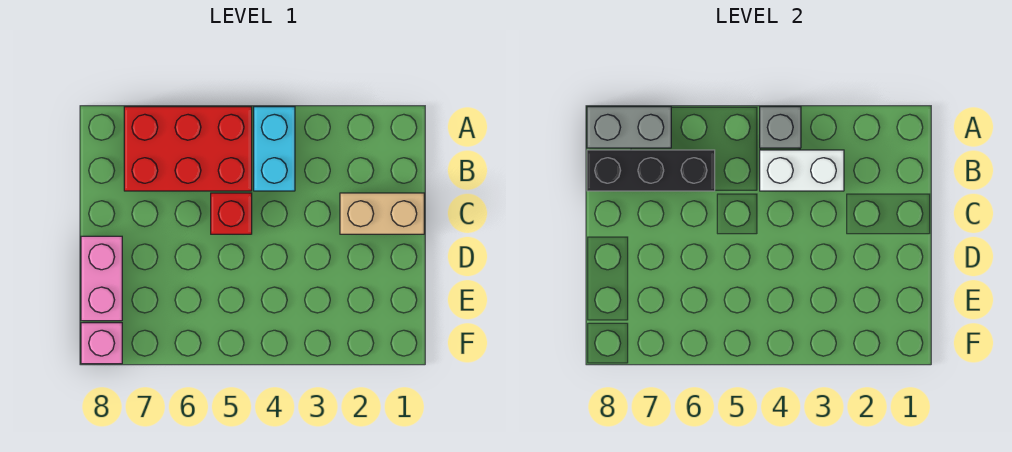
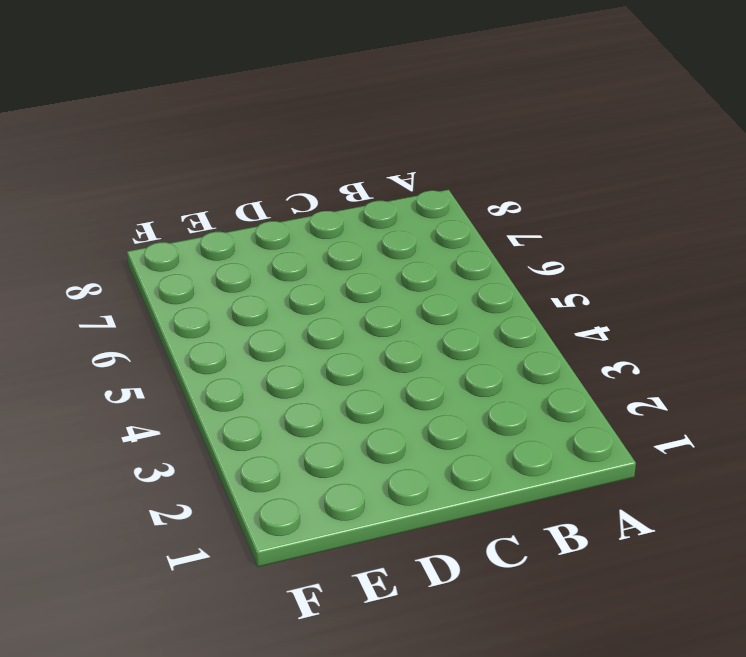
none -> cyan 1x2 brick [254,107,295,191]
none -> red 2x3 brick [124,107,252,191]

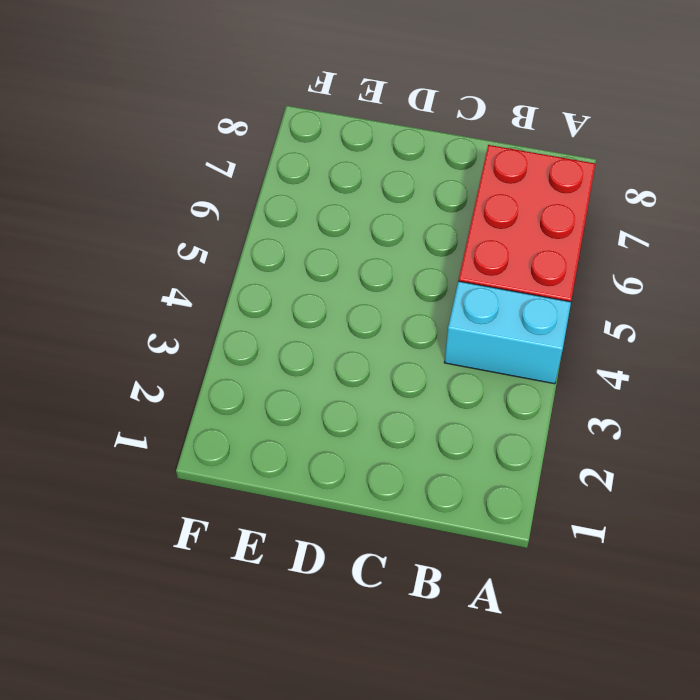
none -> tan 1x2 brick [340,193,424,234]
none -> red 1x1 brick [211,193,252,234]

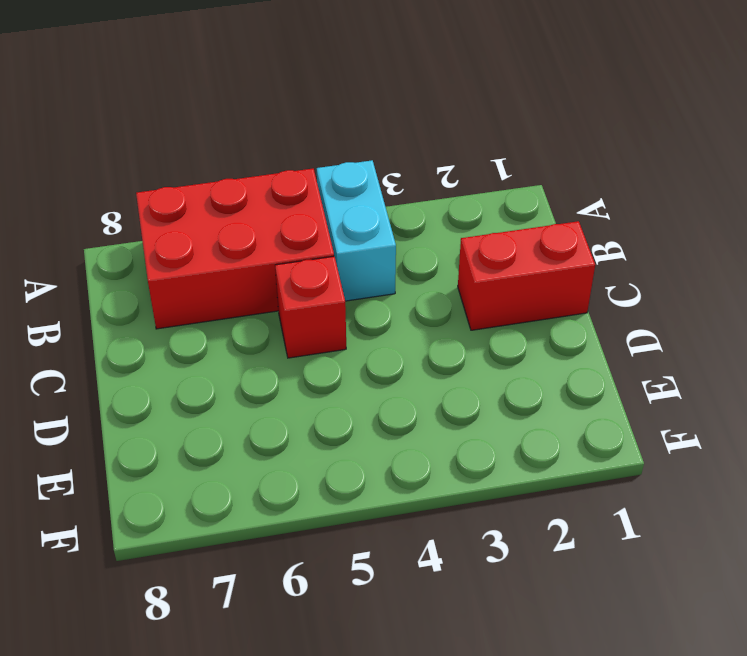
red 1x2 brick [458,221,595,330] -> tan 1x2 brick [340,193,424,234]
none -> pink 1x2 brick [81,236,122,321]
none -> pink 1x1 brick [81,323,122,364]

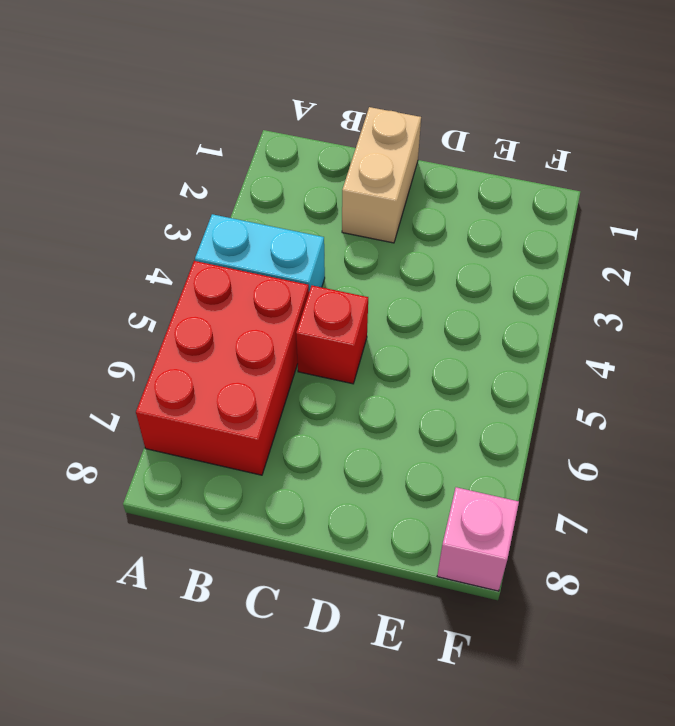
none -> pink 1x2 brick [81,236,122,321]
none -> grey 1x1 brick [760,107,801,148]

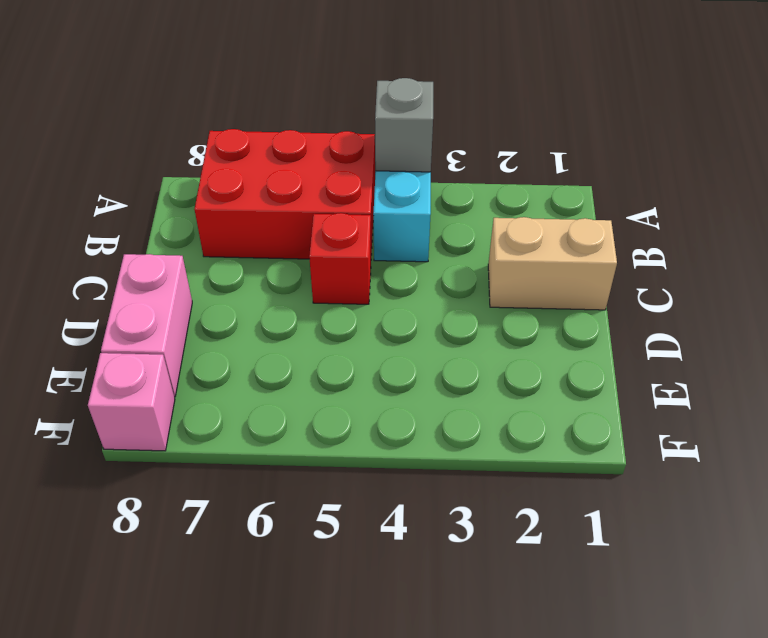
none -> grey 1x2 brick [587,107,671,148]
none -> white 1x2 brick [760,150,844,191]

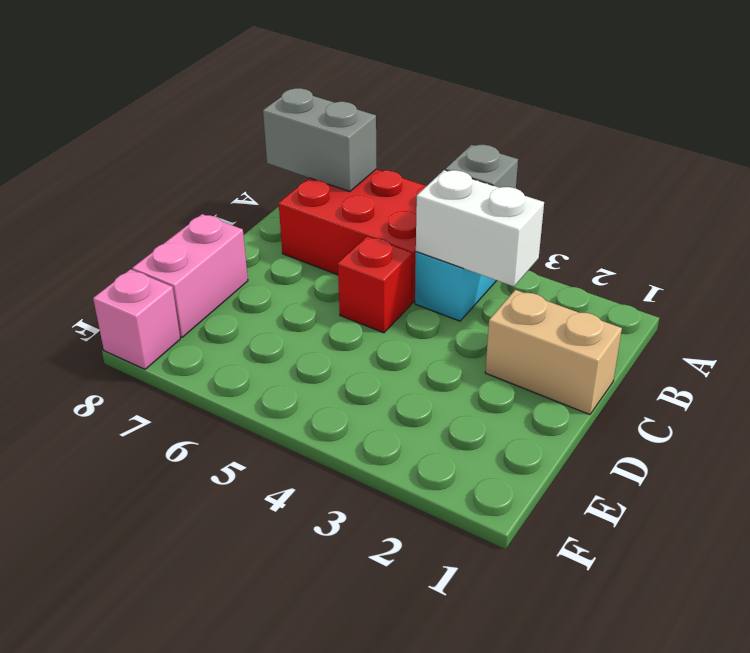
none -> black 1x3 brick [587,150,715,191]

